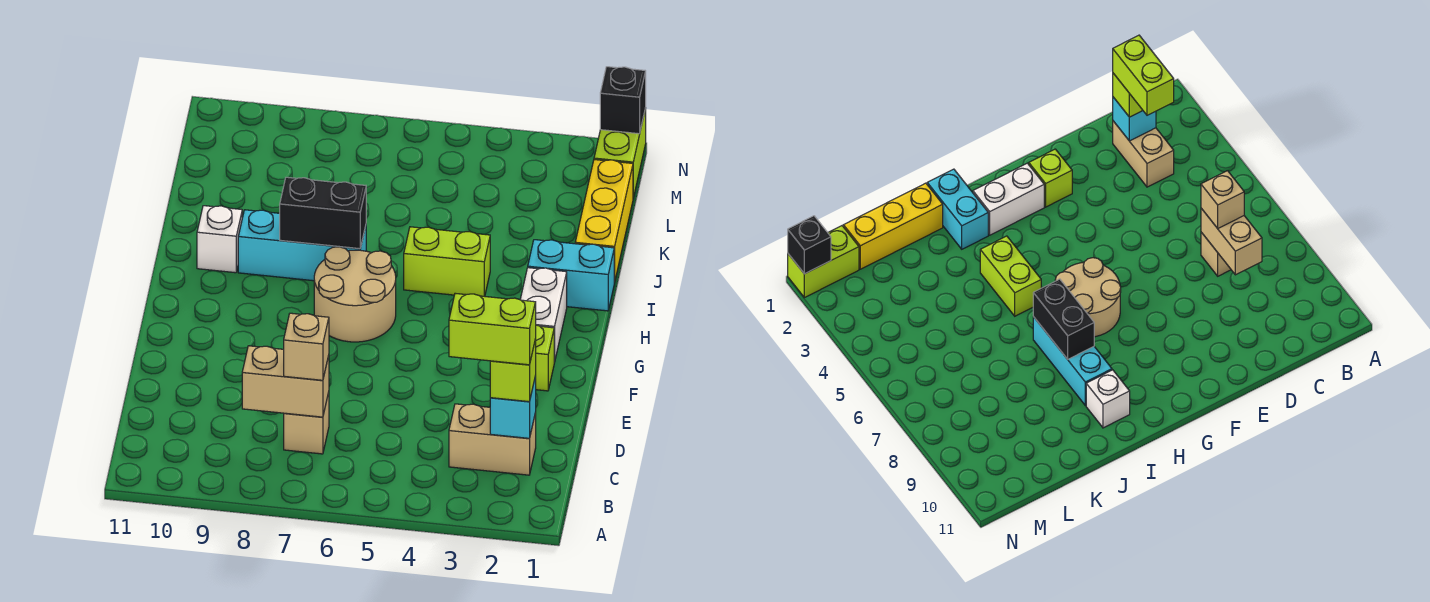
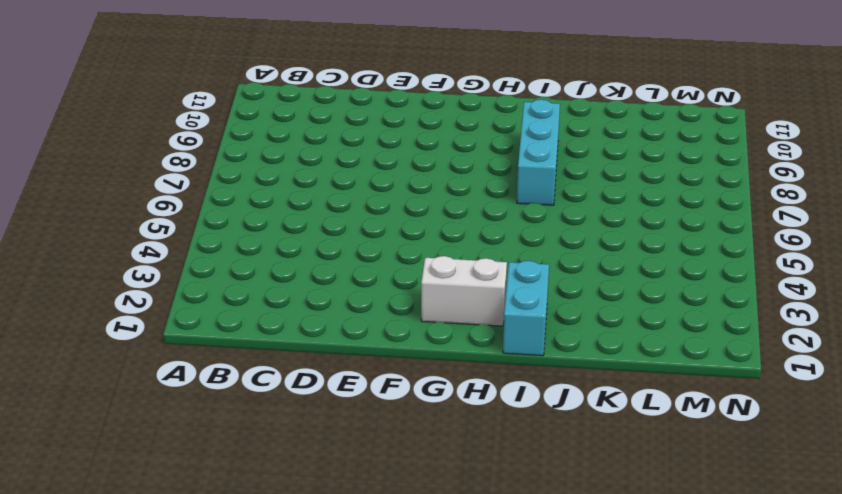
none -> tan 1x2 brick [449,404,536,475]
none -> tan 1x1 brick [284,392,329,454]
none -> lime 1x1 brick [535,325,554,391]

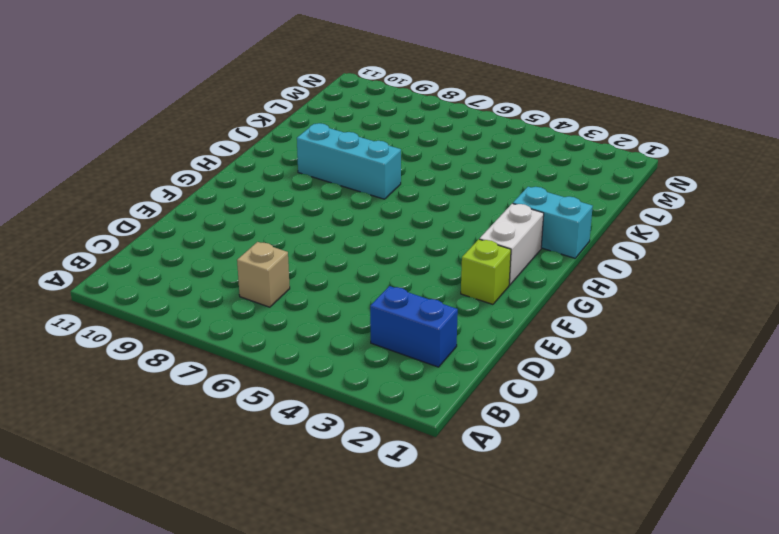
blue 1x2 brick [370,286,458,367] -> tan 1x2 brick [449,404,536,475]
none -> tan 2x2 round brick [314,247,396,342]
none -> lime 1x2 brick [404,227,490,296]
none -> white 1x1 brick [197,206,242,273]

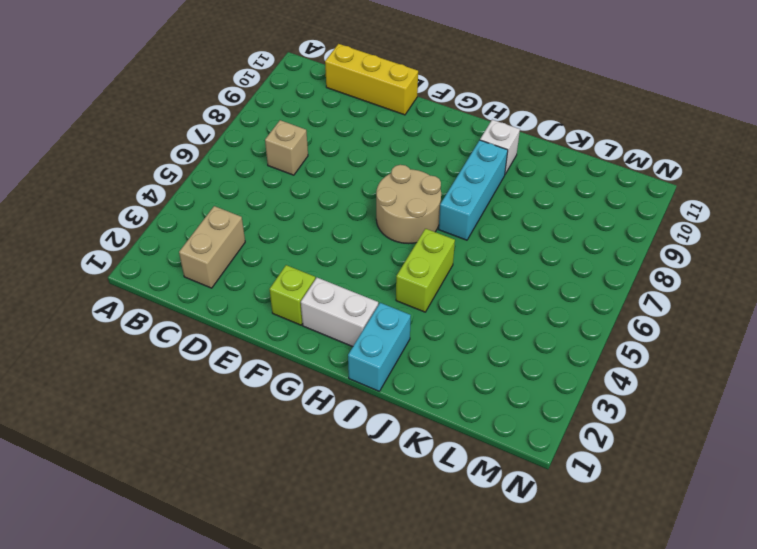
yellow 1x3 brick [325,44,418,115] -> yellow 1x3 brick moved to [575,160,633,283]
none -> lime 1x2 brick [594,108,646,198]
none -> cyan 1x1 brick [490,376,536,438]
none -> tan 1x2 brick [242,346,329,417]

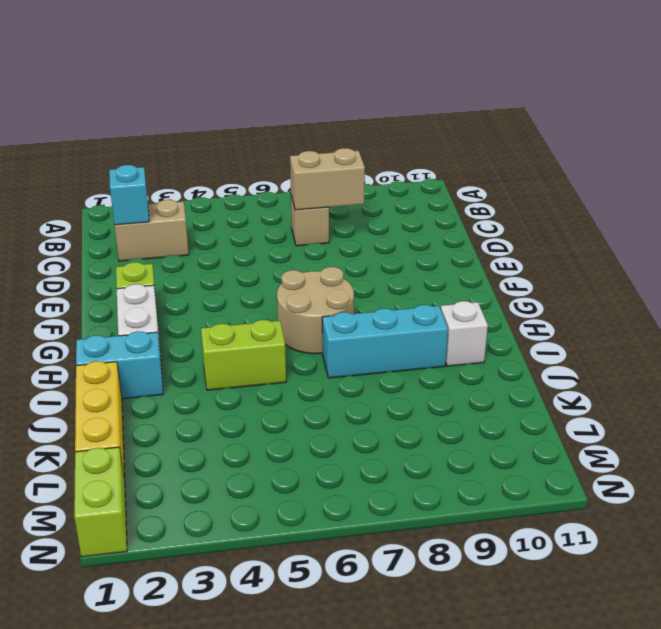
none -> black 1x2 brick [280,177,366,249]
none -> black 1x1 brick [600,67,646,134]
none -> lime 1x1 brick [490,339,536,402]

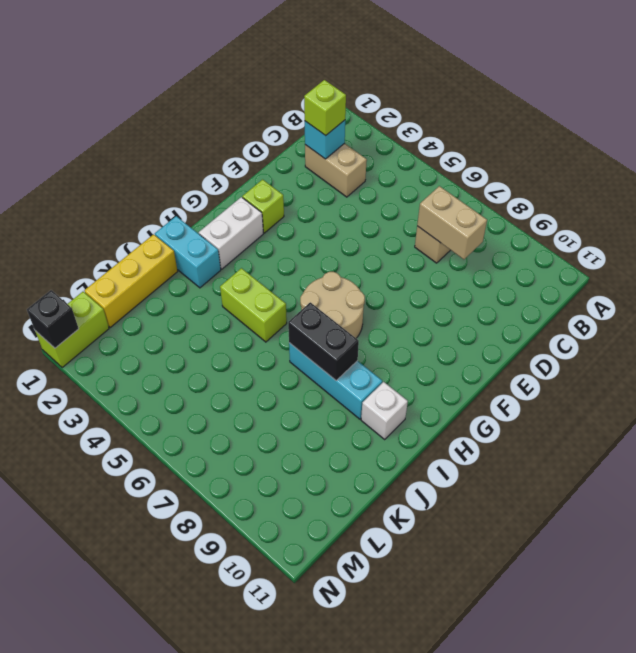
none -> tan 1x1 brick [284,313,329,380]
none -> lime 1x2 brick [449,293,536,365]

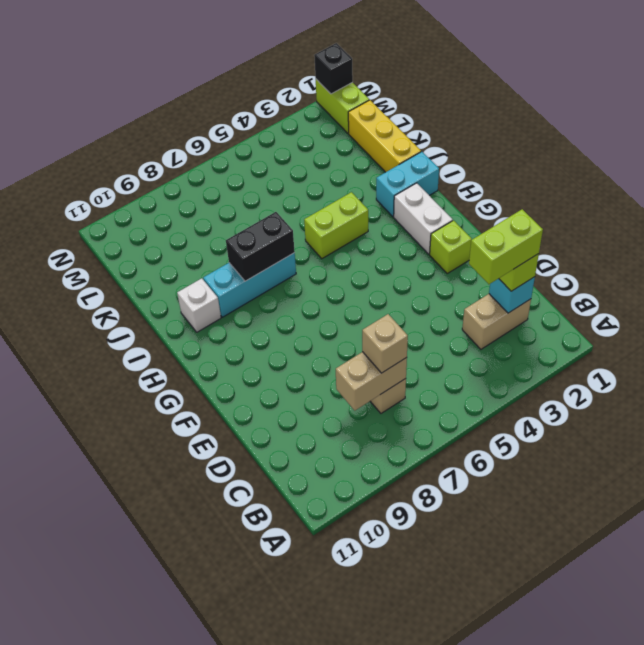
none -> tan 2x2 round brick [314,247,396,342]

